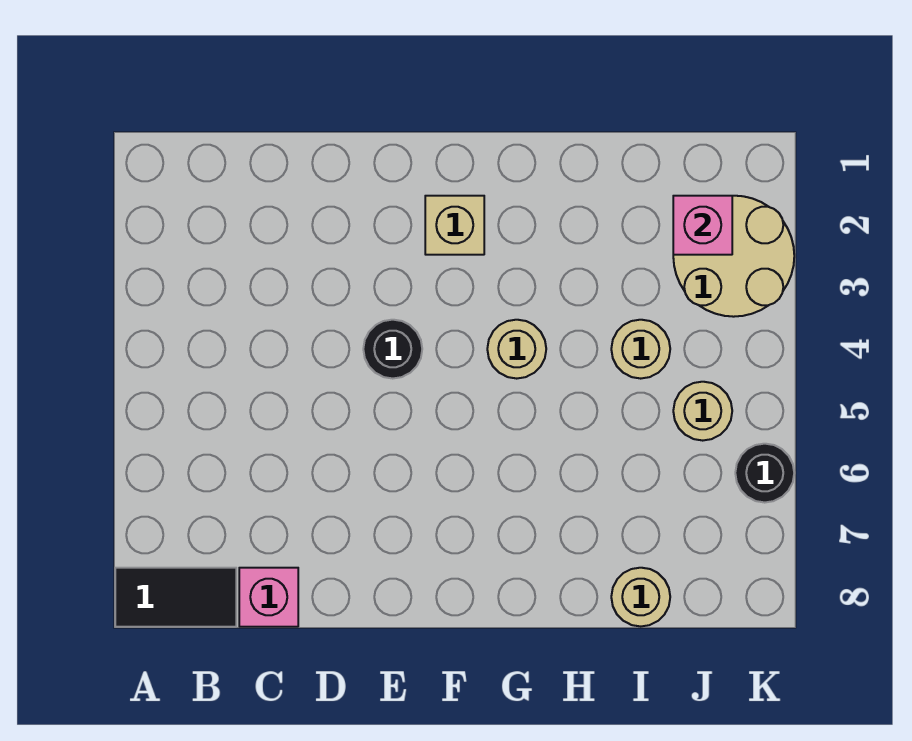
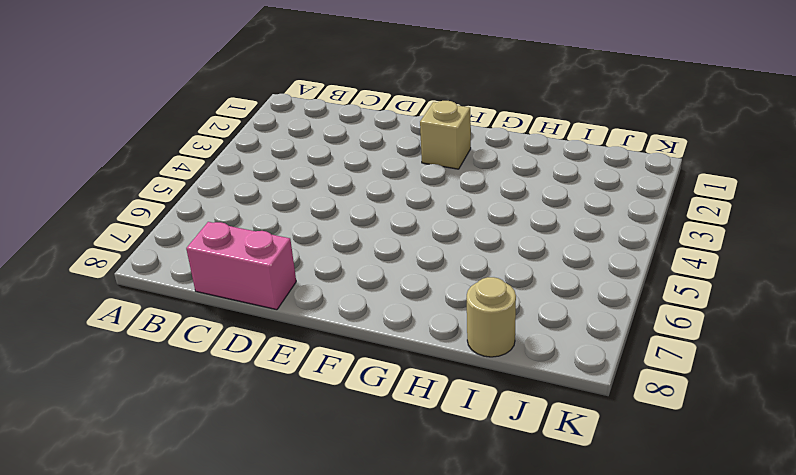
pink 1x2 brick [186,222,296,310] -> pink 1x1 brick [239,568,298,627]
none -> black 1x2 tile [115,568,236,627]
none -> black 1x1 round brick [363,320,422,379]

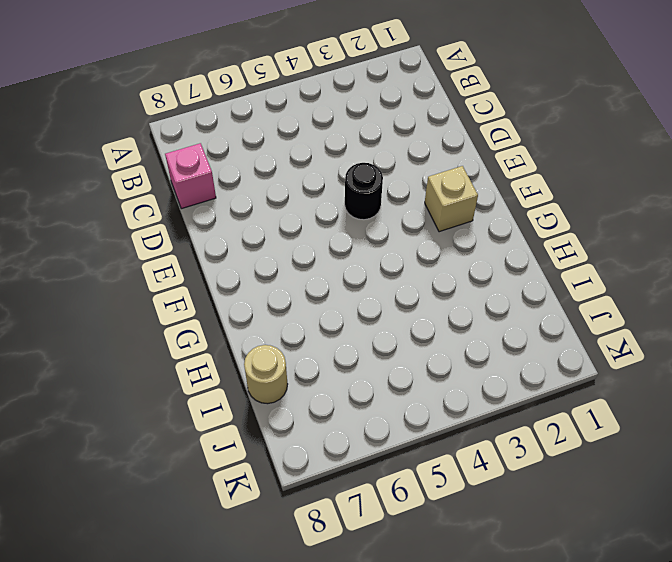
none -> black 1x2 tile [115,568,236,627]
none -> tan 1x1 round brick [487,320,546,379]

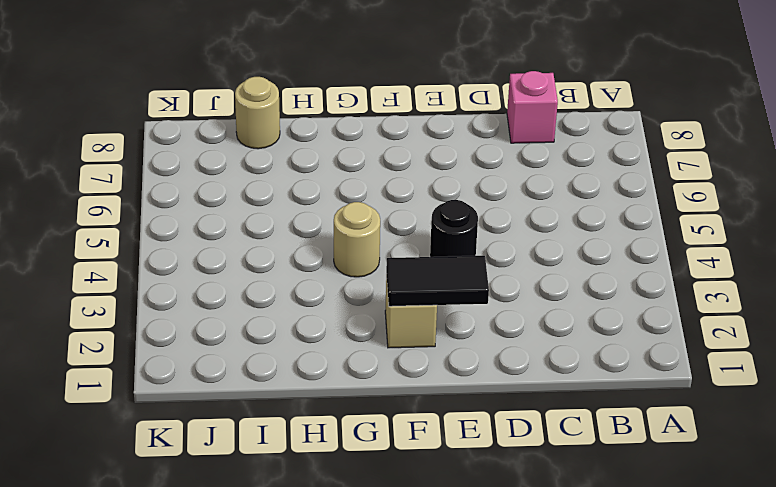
black 1x2 tile [386,256,489,306] -> black 1x2 tile moved to [115,568,236,627]
none -> tan 1x1 round brick [611,320,670,379]
none -> tan 2x2 round brick [673,196,794,317]

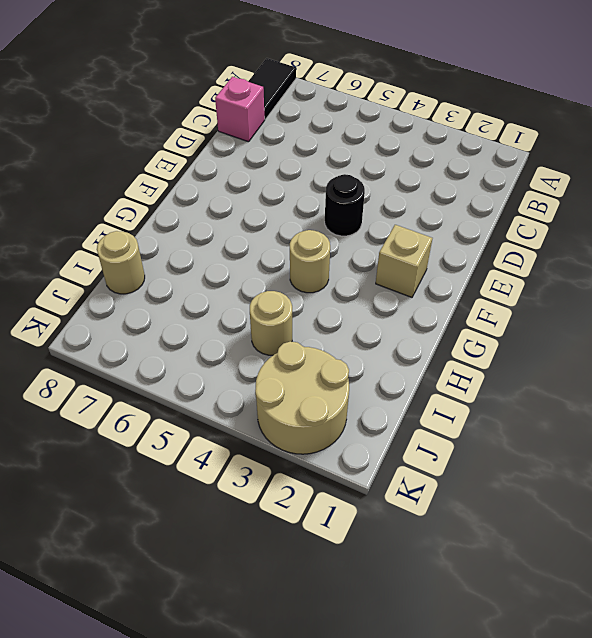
none -> tan 1x1 round brick [673,382,732,441]
none -> black 1x1 round brick [735,444,794,503]

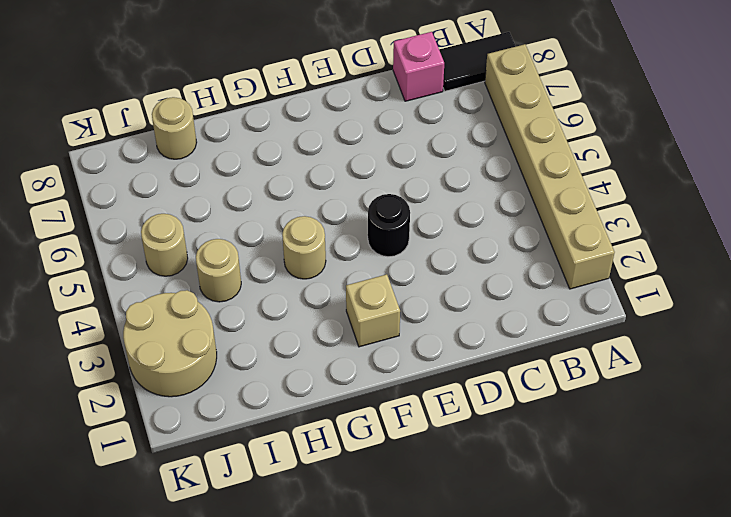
tan 1x6 brick [485,44,615,289] -> none
none -> black 1x1 round brick [735,444,794,503]
none -> pink 1x1 brick [673,196,732,255]

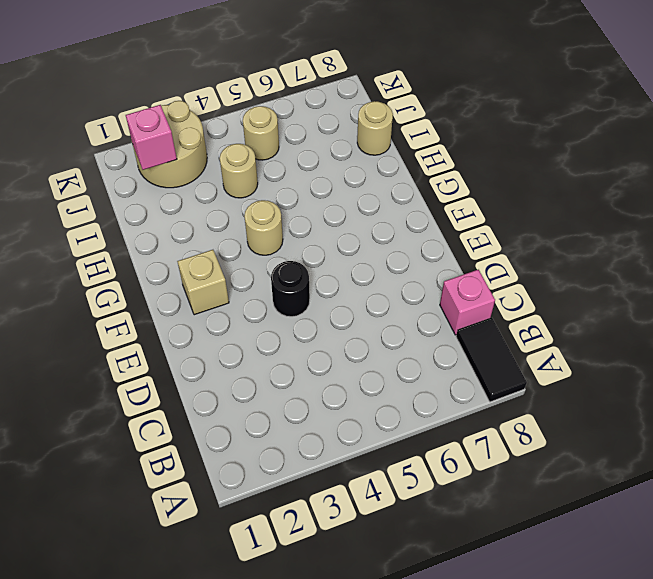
none -> black 1x1 round brick [735,444,794,503]

